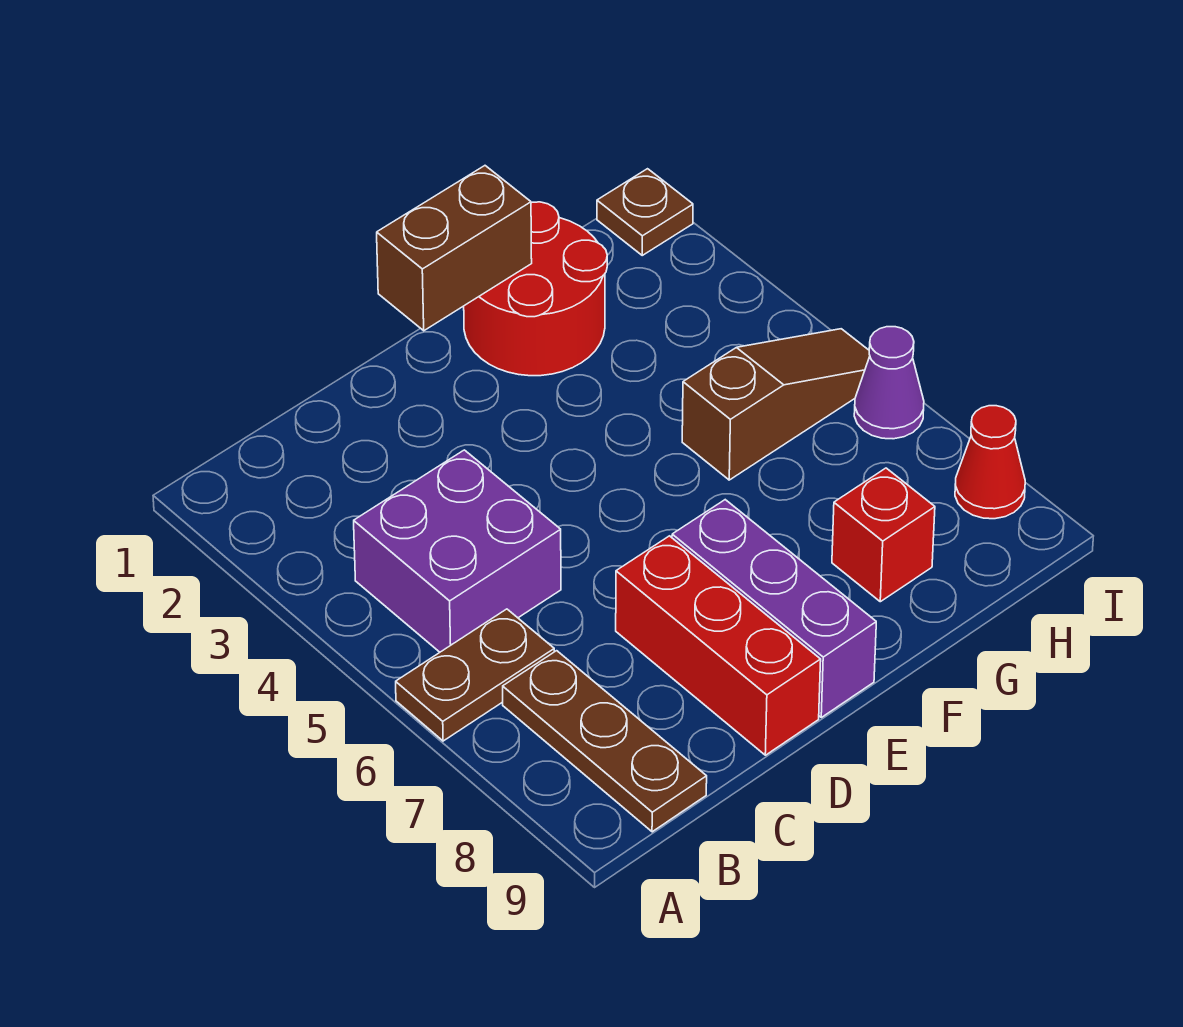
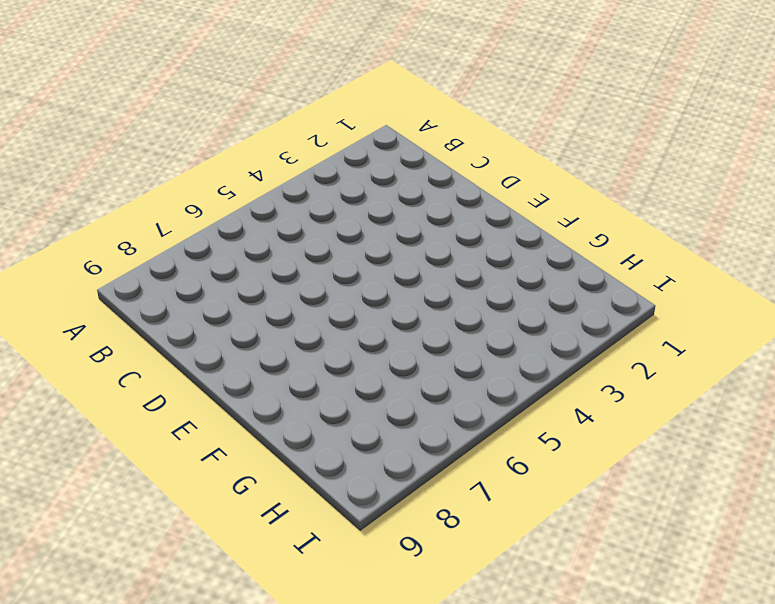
none -> brown 1x2 plate [396,609,554,741]
none -> purple 2x2 brick [354,450,561,652]
none -> brown 1x3 plate [503,651,707,832]

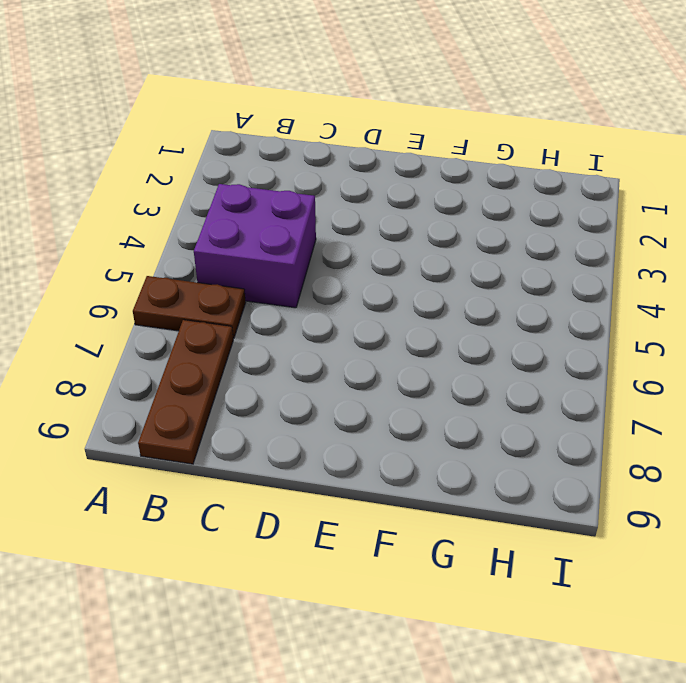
none -> red 1x3 brick [616,536,821,755]
none -> purple 1x3 brick [672,500,876,717]
none -> red 2x2 round brick [464,202,607,376]

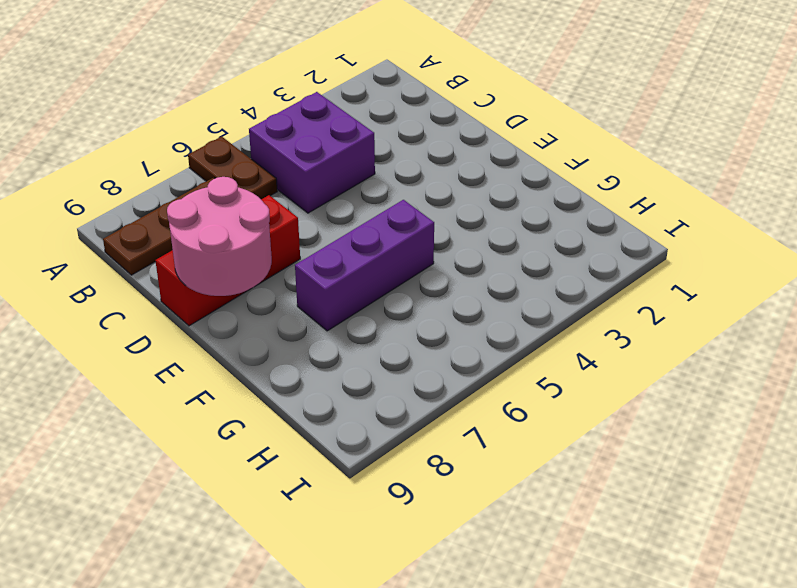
pink 2x2 round brick [167,177,272,296] -> none
purple 1x3 brick [295,200,434,331] -> purple 1x3 brick moved to [672,500,876,717]
none -> red 2x2 round brick [464,202,607,376]
none -> brown 1x3 slope [682,329,870,480]
none -> red 1x1 brick [832,468,935,602]

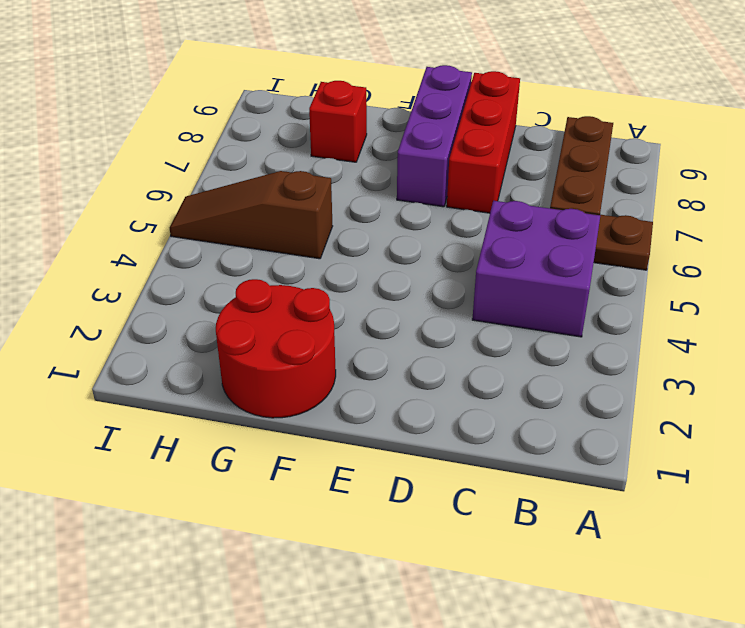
none -> brown 1x1 plate [597,169,693,255]
none -> purple 1x1 cone [854,327,924,439]
none -> red 1x1 cone [955,406,1025,519]

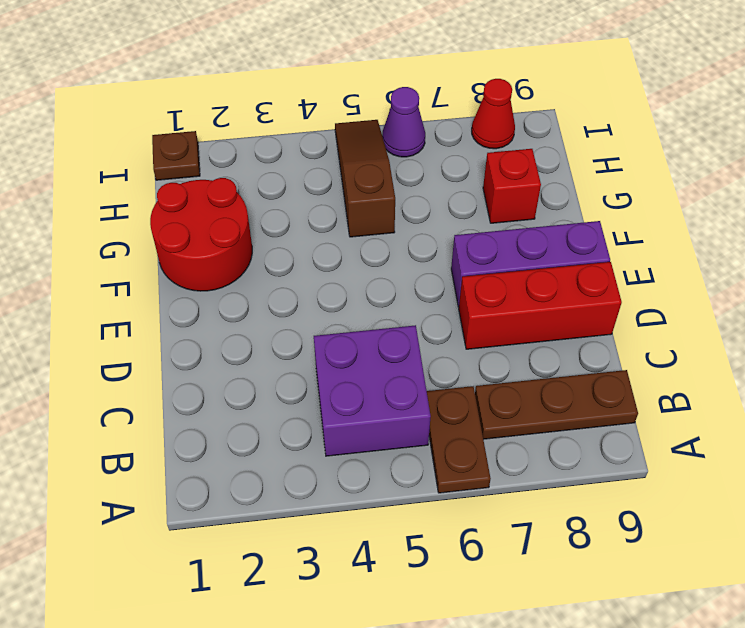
none -> brown 1x2 brick [377,166,532,331]

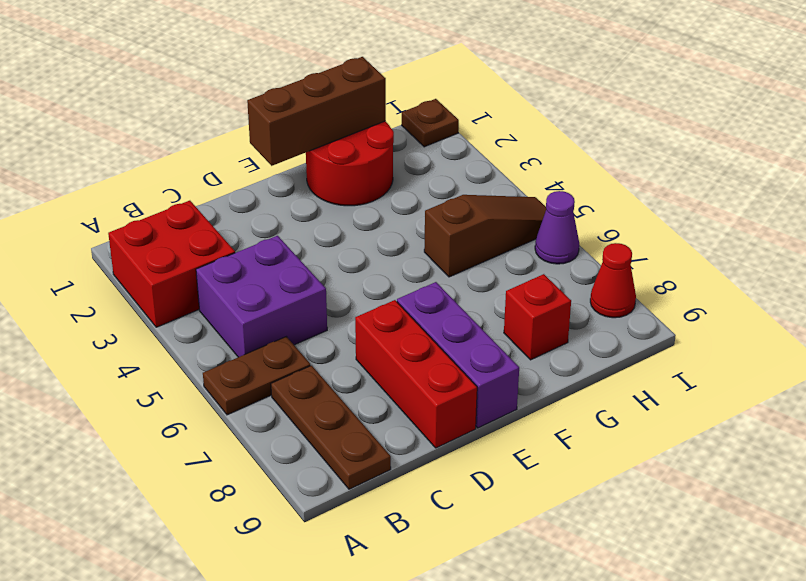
red 2x2 brick [108,201,235,327] -> none
brown 1x3 brick [247,57,386,166] -> brown 1x2 brick [377,166,532,331]

